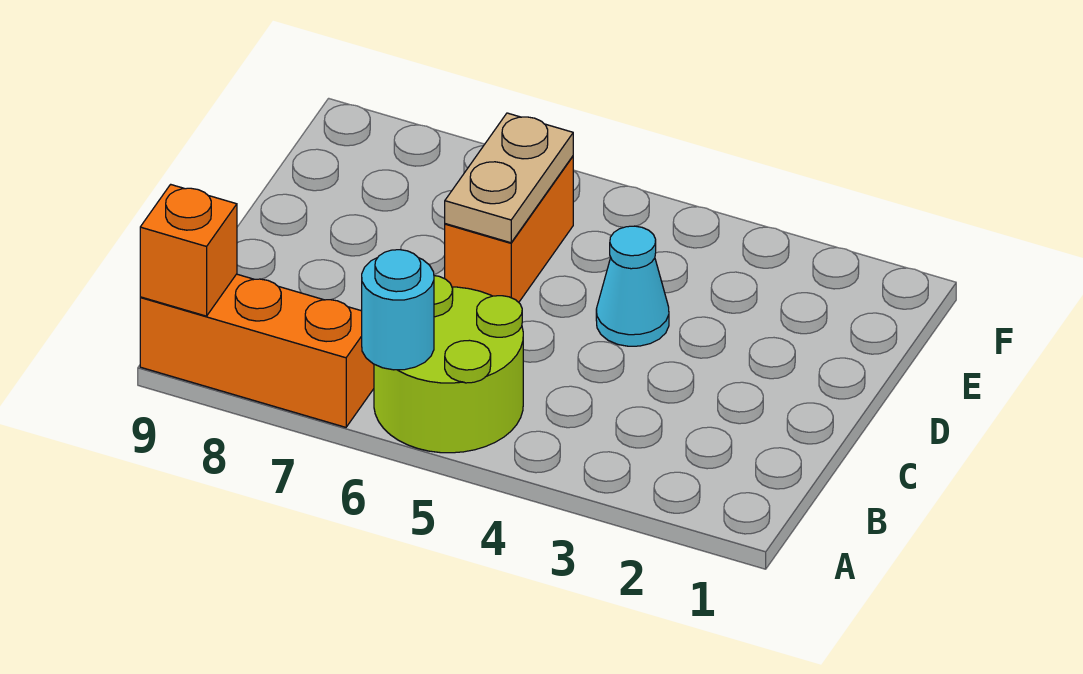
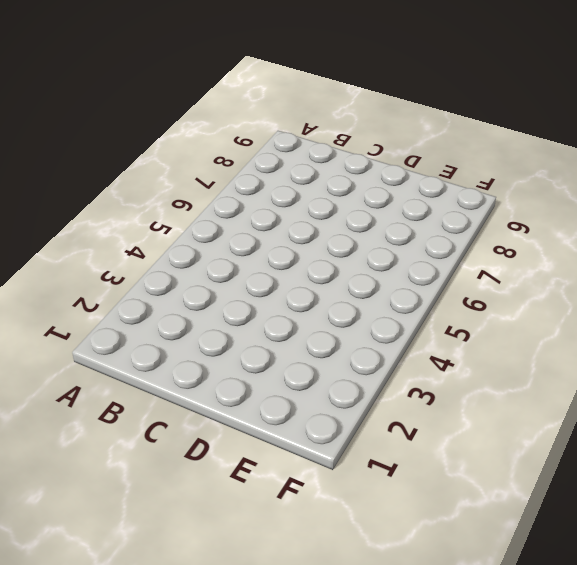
none -> lime 2x2 round brick [374,276,523,453]
none -> orange 1x3 brick [140,274,374,427]

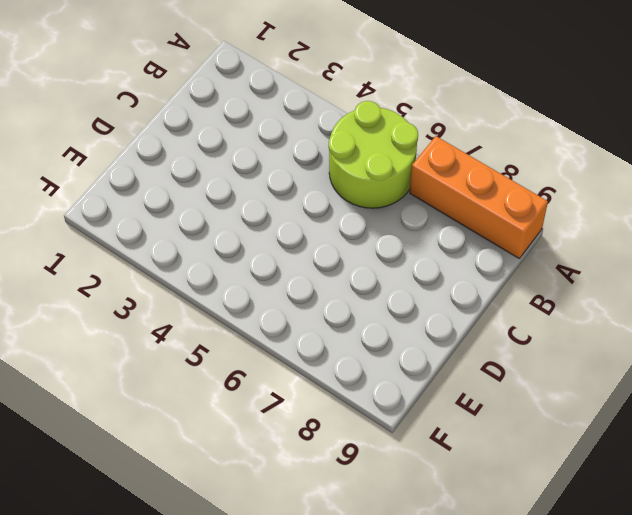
none -> cyan 1x1 cone [596,226,669,346]
none -> orange 1x2 brick [445,156,573,302]

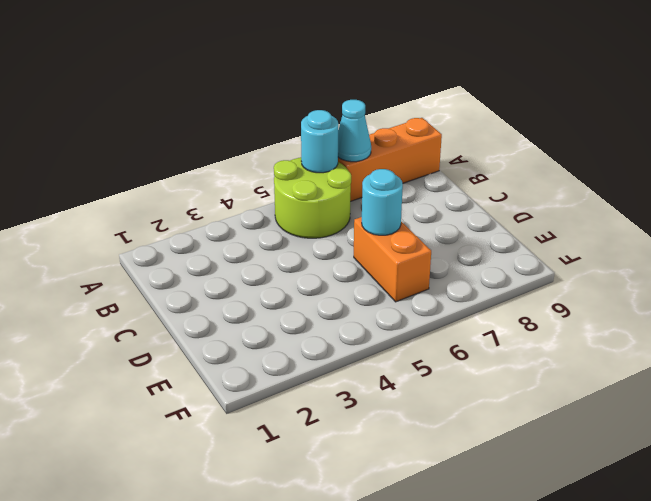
cyan 1x1 cone [338,100,371,162] -> cyan 1x1 cone moved to [596,226,669,346]
cyan 1x1 round brick [362,169,403,235] -> tan 1x2 plate [445,113,573,243]
none -> orange 1x1 brick [140,184,237,316]

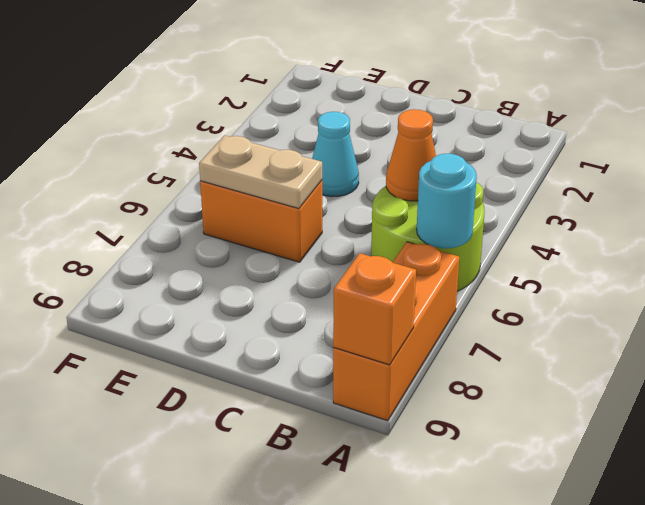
orange 1x1 cone [386,109,436,201] -> none

